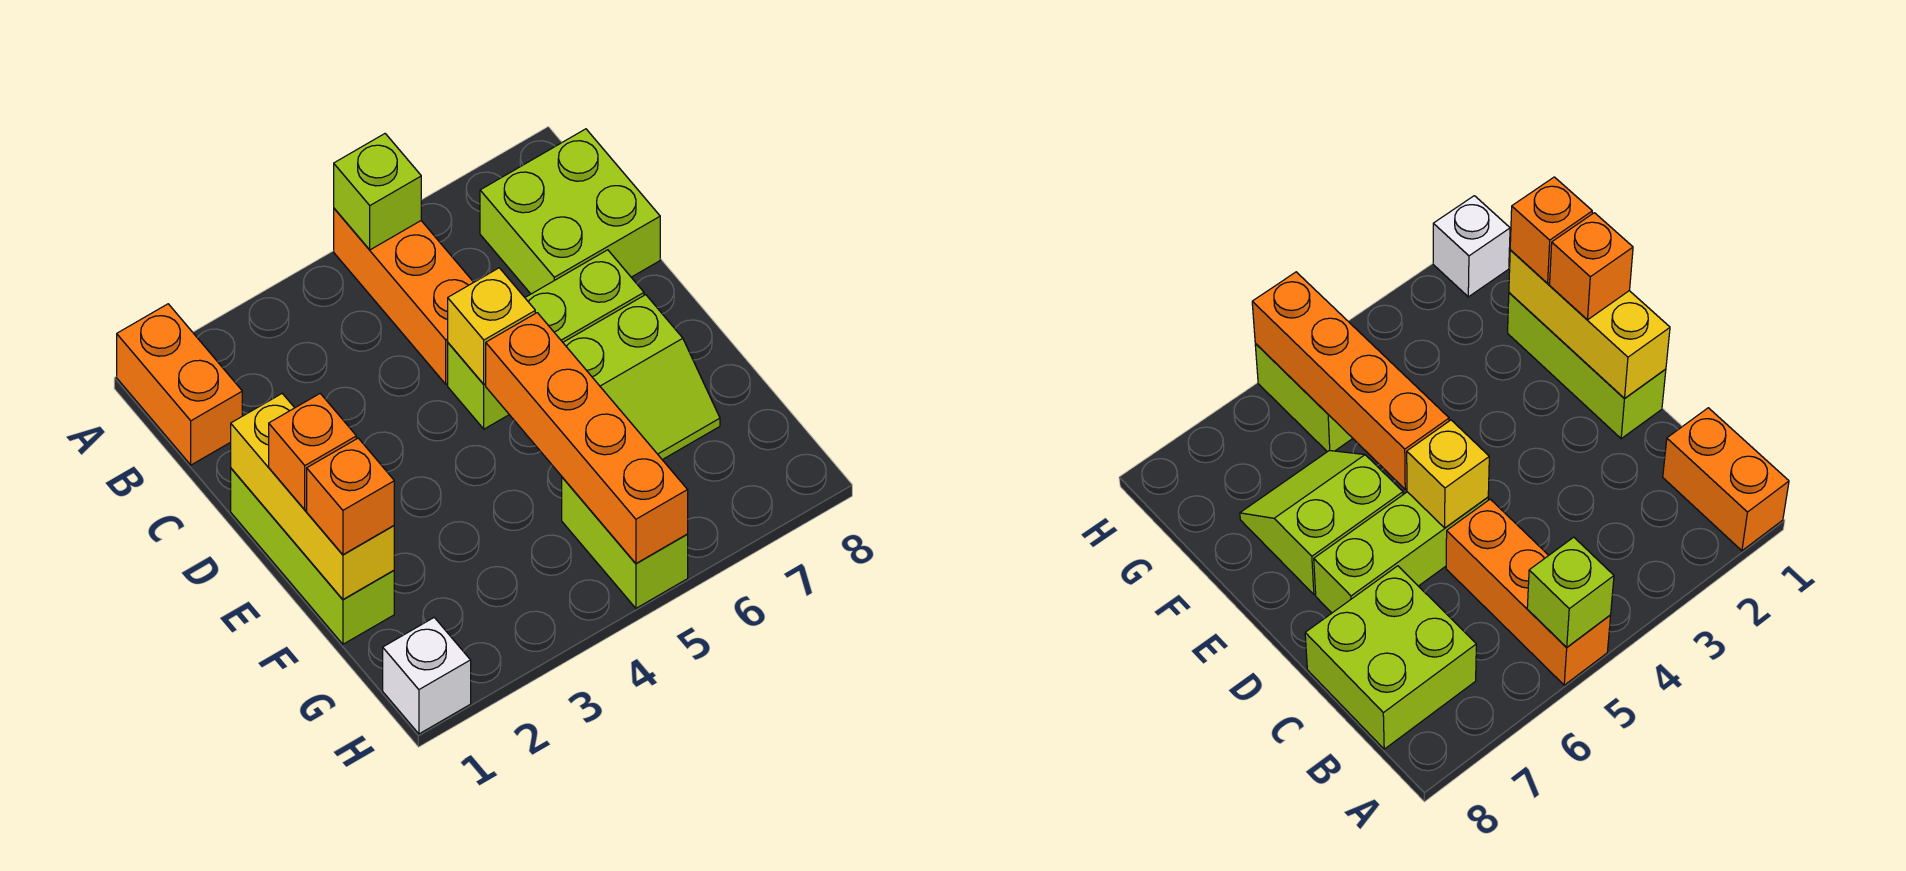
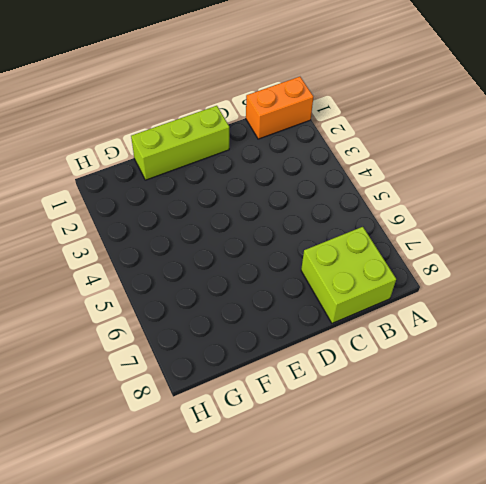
none -> orange 1x3 brick [334,209,474,384]
none -> lime 1x3 brick [448,250,644,429]
none -> lime 2x2 slope [563,295,720,460]

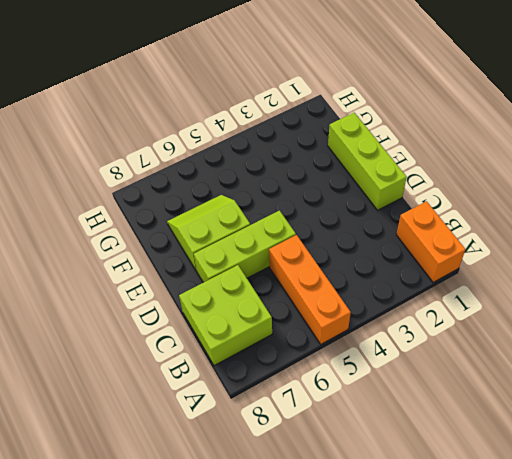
none -> lime 1x2 brick [562,477,688,608]
none -> white 1x1 brick [383,618,471,734]
none -> lime 1x1 brick [334,134,421,250]

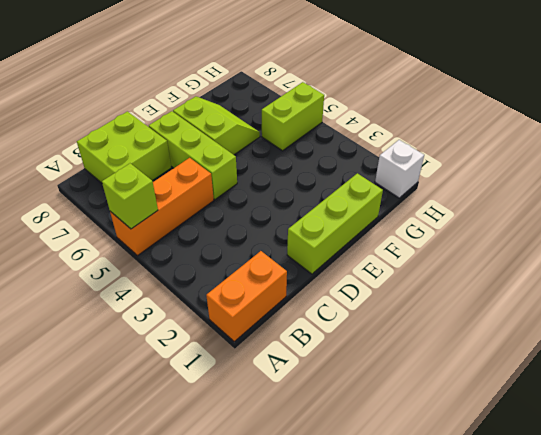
none -> yellow 1x3 brick [231,394,394,600]
none -> yellow 1x1 brick [448,268,535,384]
none -> orange 1x4 brick [486,313,688,563]

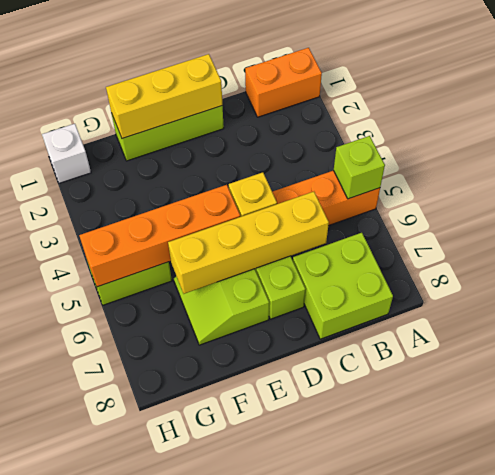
yellow 1x4 brick [168,192,329,294] -> none
none -> orange 1x1 brick [269,394,356,510]
none -> orange 1x1 brick [307,438,394,555]

